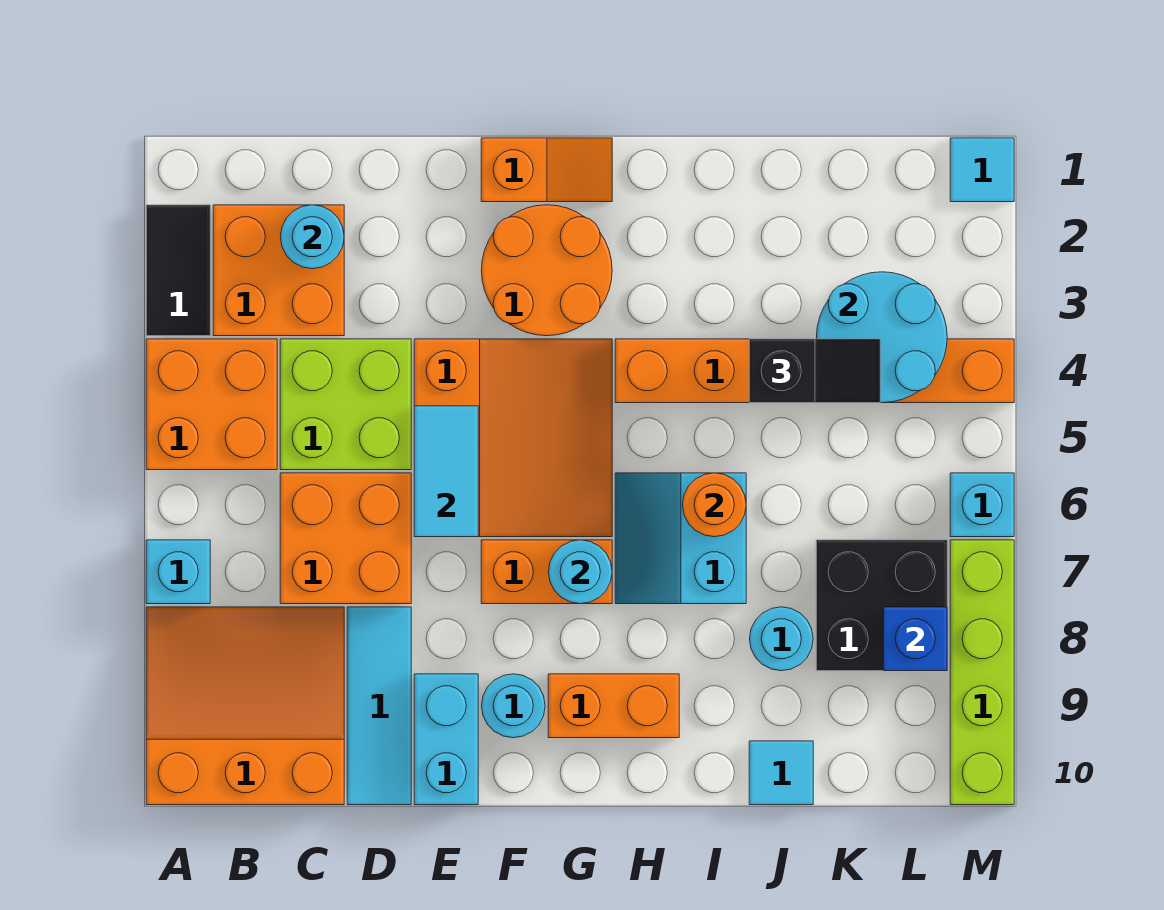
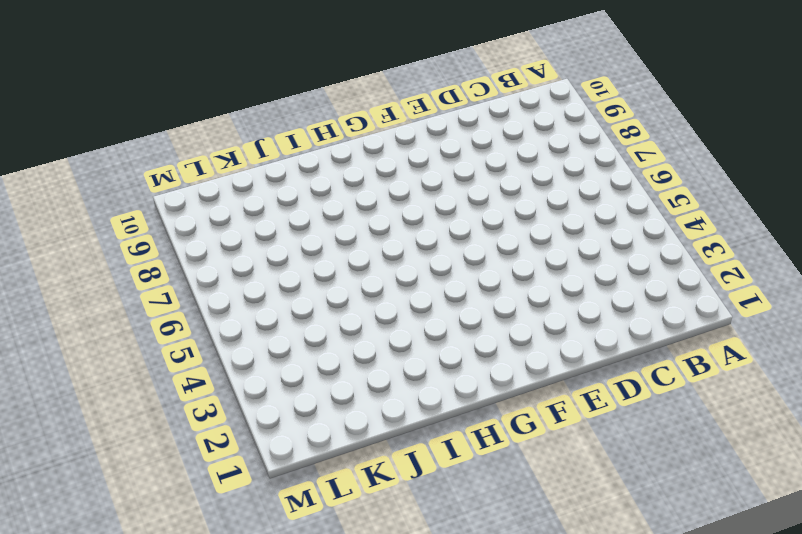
none -> black 1x2 tile [146,205,210,336]
none -> orange 2x2 brick [146,339,277,470]
none -> cyan 1x1 brick [146,540,210,604]
none -> orange 3x3 slope [146,607,344,805]

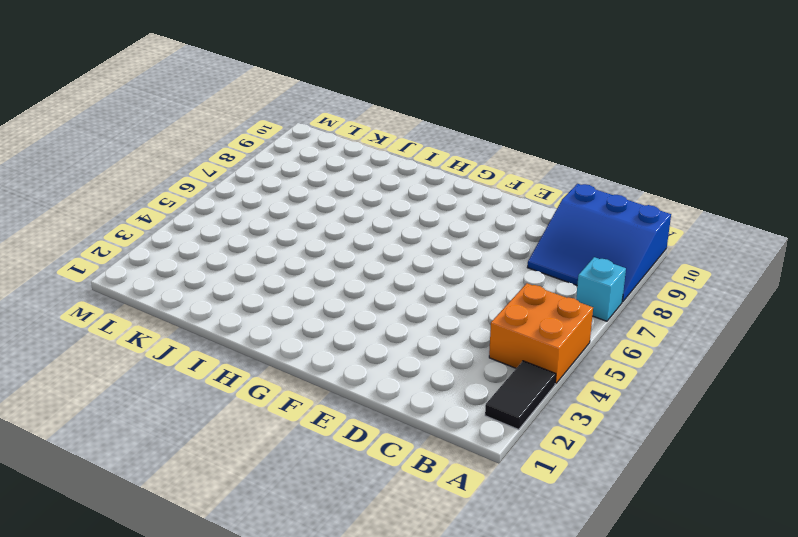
blue 3x3 slope [527,184,671,302] -> orange 3x3 slope [146,607,344,805]
none -> orange 2x2 brick [213,205,344,336]
none -> lime 2x2 brick [280,339,411,470]
none -> orange 2x2 brick [280,473,411,604]
none -> cyan 1x3 tile [347,607,411,805]

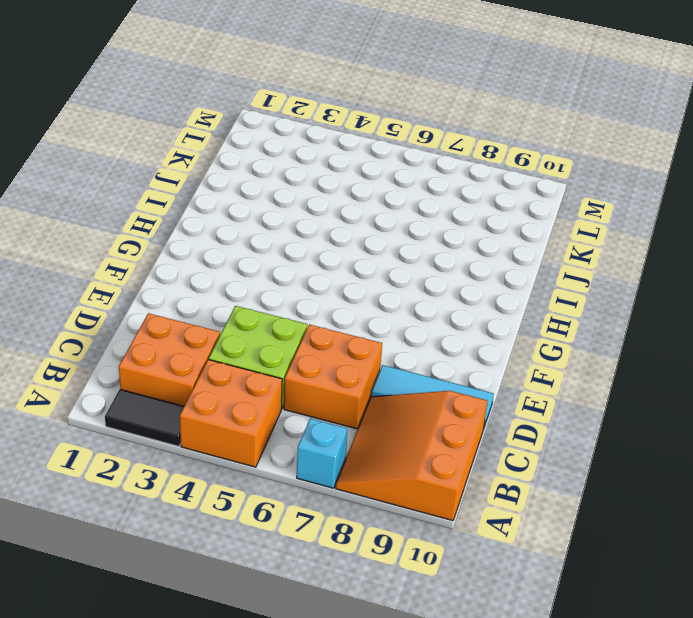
none -> orange 3x3 slope [414,339,612,537]
none -> cyan 1x2 brick [414,674,478,805]
none -> orange 1x2 slope [481,138,612,202]
none -> orange 2x2 round brick [481,205,612,336]

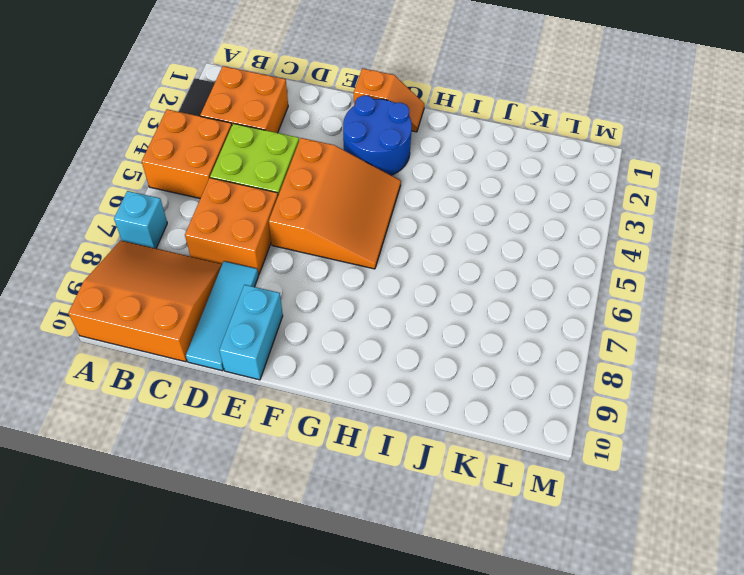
blue 2x2 round brick [343,96,412,175] -> orange 2x2 round brick [481,205,612,336]
none -> orange 1x2 brick [481,540,612,604]
none -> cyan 1x1 round brick [481,674,545,738]
none -> orange 1x2 brick [548,674,679,738]
none -> orange 1x6 brick [615,339,1014,403]

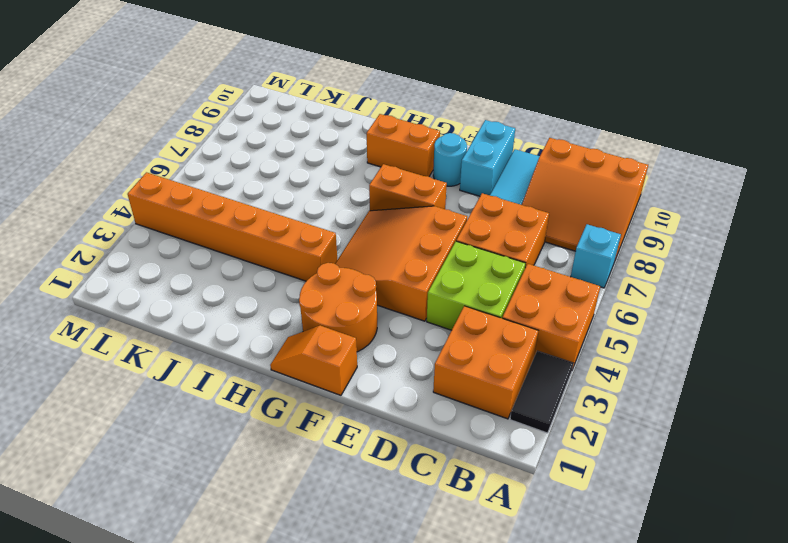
none -> cyan 2x2 slope [615,473,746,604]
none -> cyan 1x1 round brick [750,607,813,671]
none -> cyan 1x1 tile [749,741,813,805]
none -> black 2x2 brick [816,540,947,671]

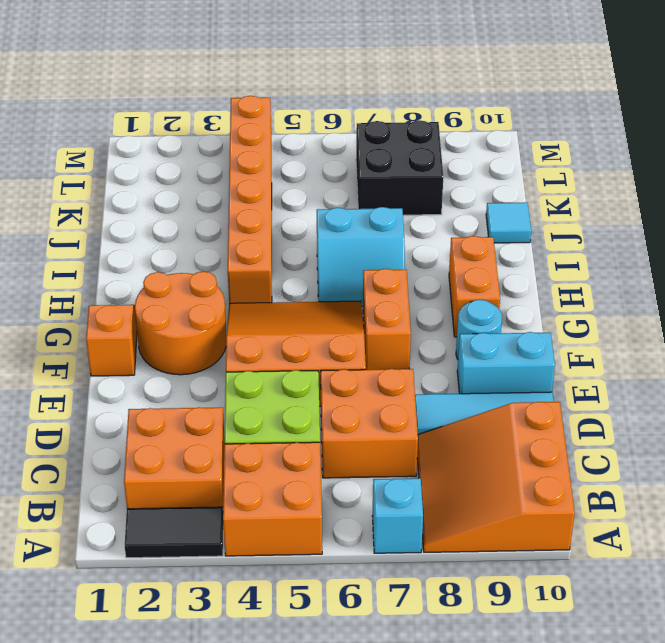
none -> cyan 1x1 round brick [750,607,813,671]
none -> cyan 1x1 tile [950,138,1014,202]
none -> cyan 1x1 brick [950,473,1014,537]
none -> lime 1x4 brick [950,540,1014,805]

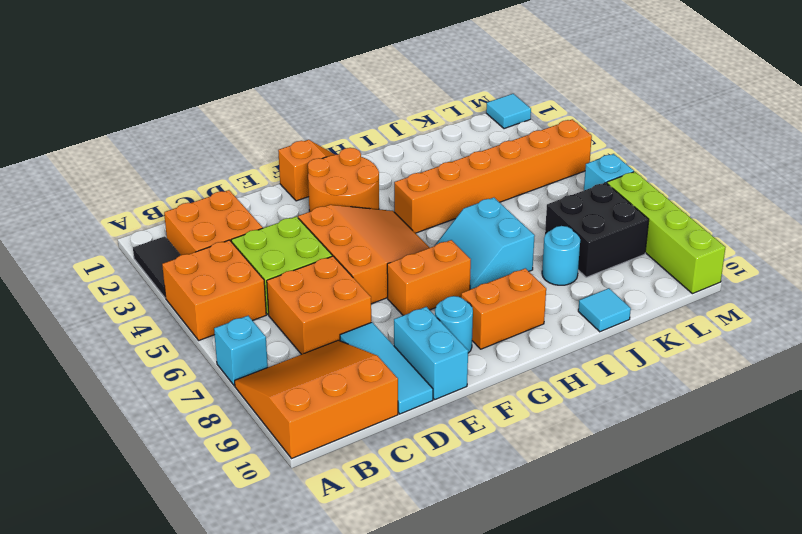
none -> cyan 1x1 round brick [280,205,344,269]
none -> cyan 1x2 tile [414,406,478,537]
none -> cyan 1x1 round brick [548,540,612,604]
none -> orange 1x1 round brick [683,473,746,537]

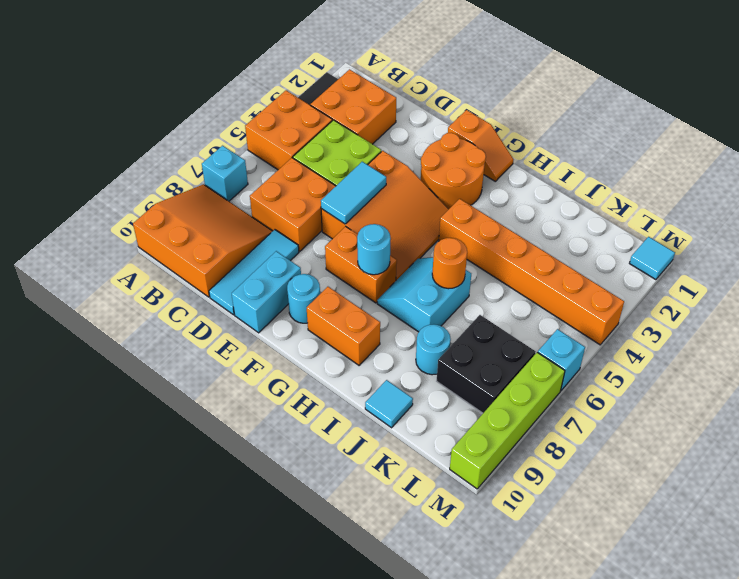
none -> cyan 1x1 round brick [280,205,344,269]
none -> cyan 2x2 round brick [816,272,947,403]
none -> blue 1x1 brick [883,607,947,671]
none -> black 1x2 slope [749,339,880,403]

